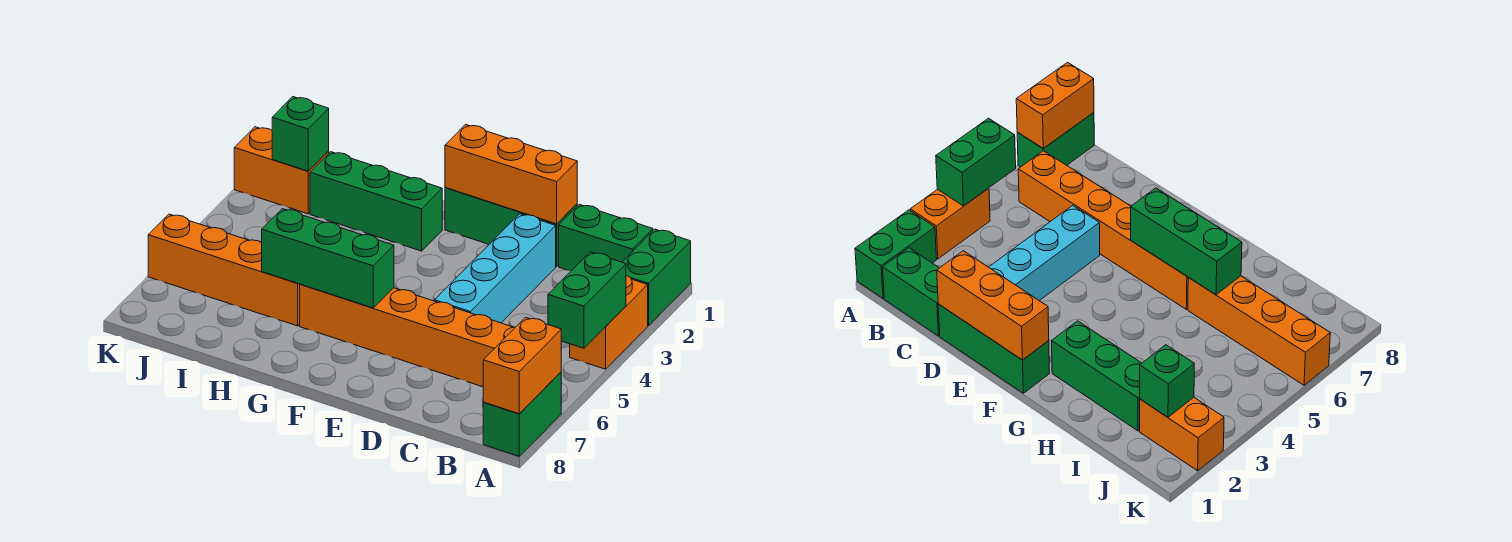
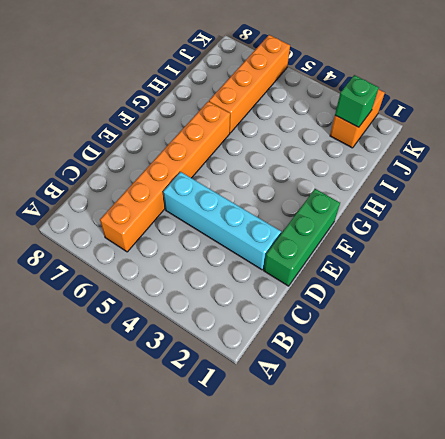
none -> green 1x2 brick [622,229,691,326]
none -> orange 1x2 brick [570,275,648,369]
none -> green 1x2 brick [483,372,561,456]

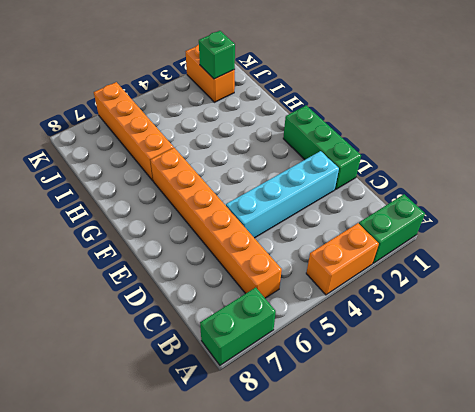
none -> green 1x2 brick [559,204,653,271]
none -> green 1x3 brick [310,152,442,251]
none -> green 1x2 brick [548,252,626,348]

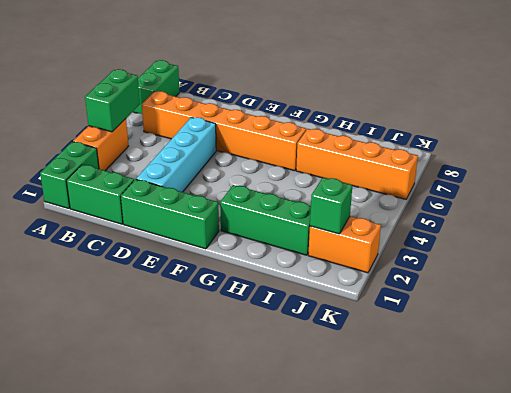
none -> orange 1x2 brick [483,317,561,414]
none -> orange 1x3 brick [445,124,577,224]
none -> green 1x3 brick [262,209,394,308]

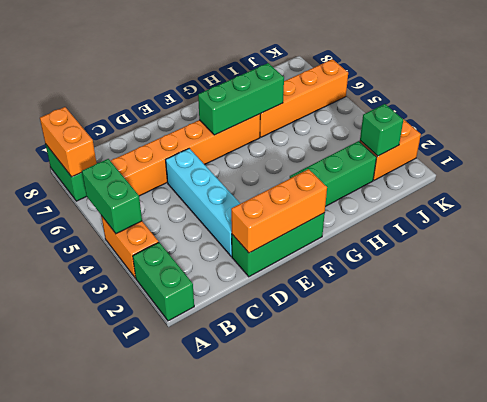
none -> green 1x2 brick [559,204,653,271]

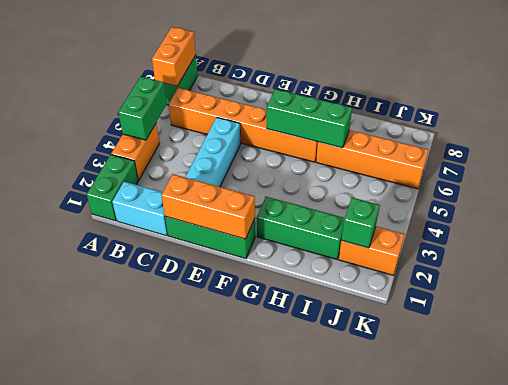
cyan 1x2 brick [112,182,168,236] -> green 1x2 brick [559,204,653,271]

